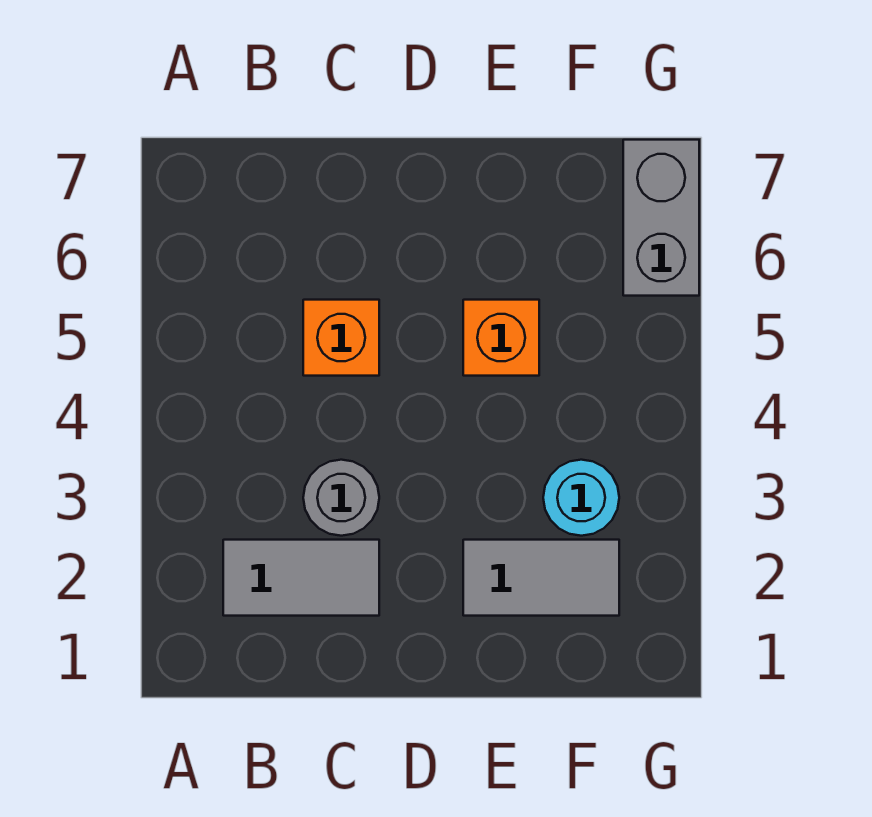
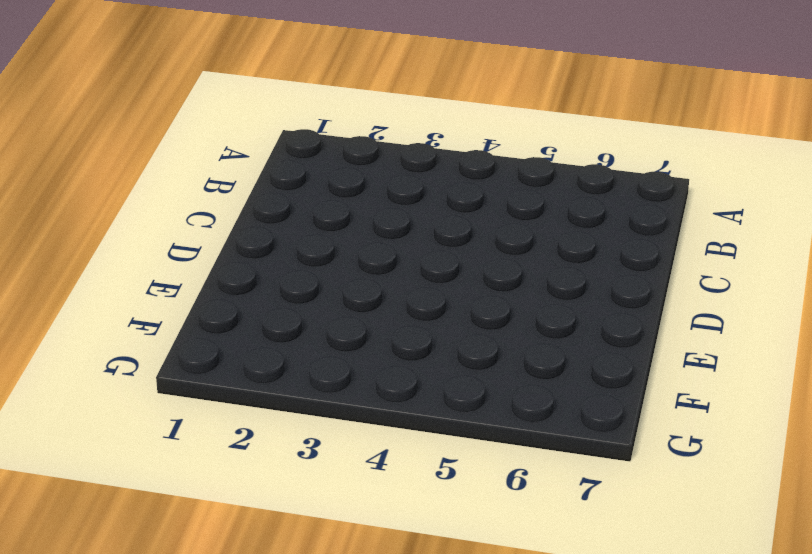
none -> grey 1x2 tile [223,540,379,616]
none -> grey 1x1 round brick [303,460,379,536]

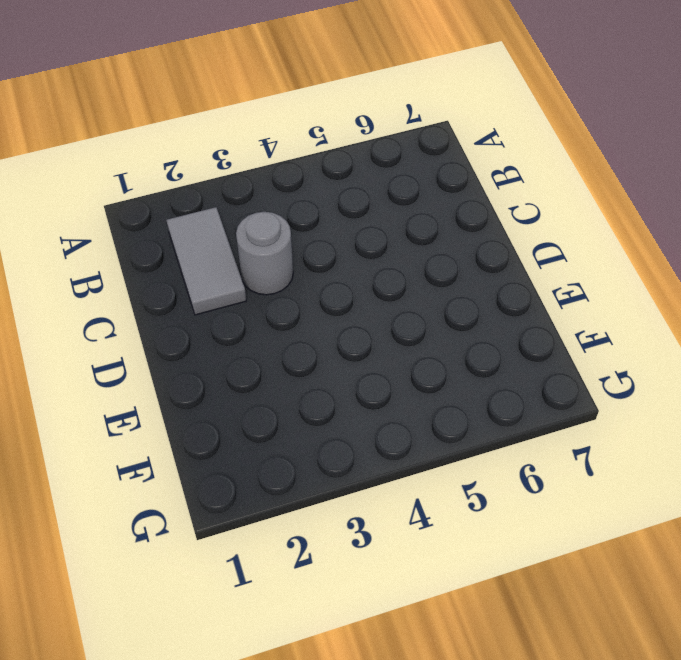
none -> orange 1x1 brick [303,300,379,376]
none -> grey 1x2 tile [463,540,619,616]

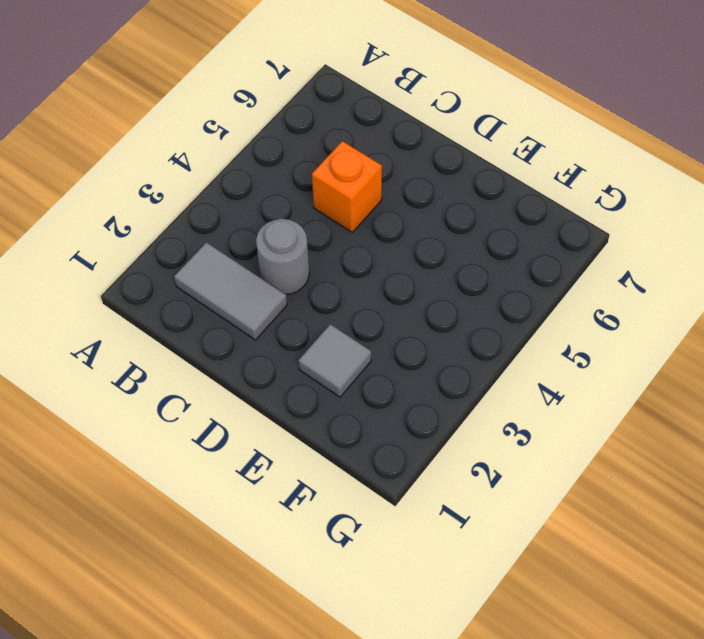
grey 1x1 tile [299,324,371,397] -> grey 1x2 tile [463,540,619,616]
none -> orange 1x1 brick [463,300,539,376]
none -> cyan 1x1 round brick [543,460,619,536]

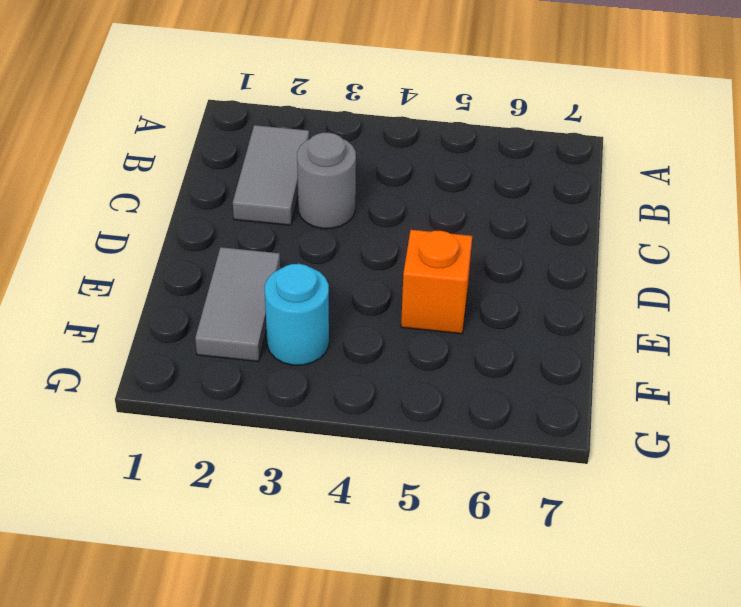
none -> orange 1x1 brick [303,300,379,376]
none -> grey 1x2 brick [623,140,699,296]

